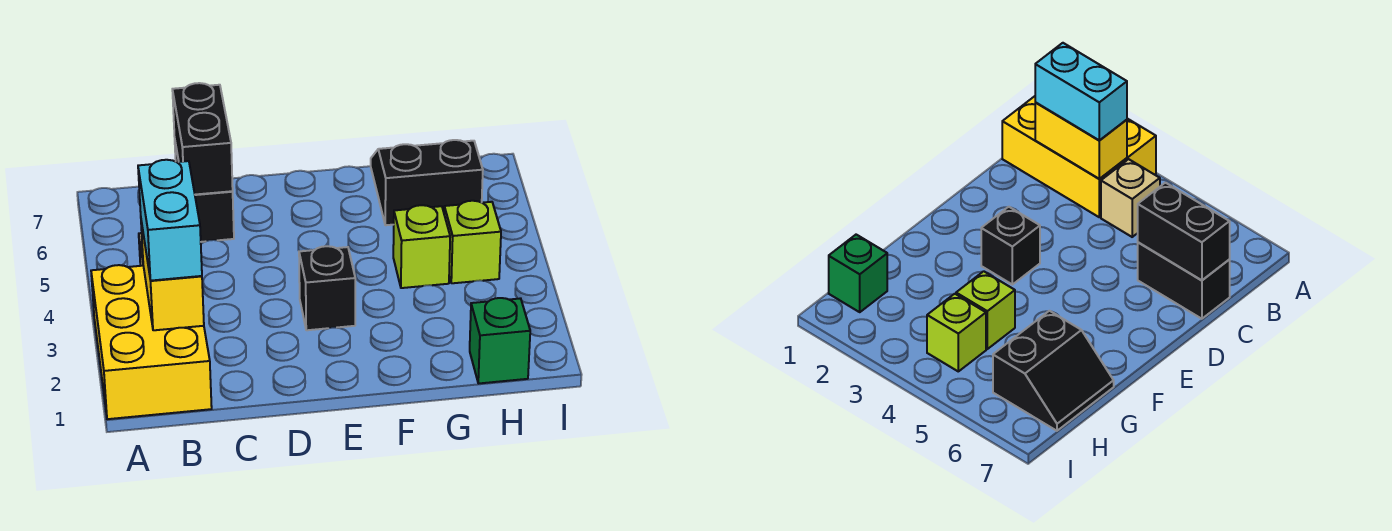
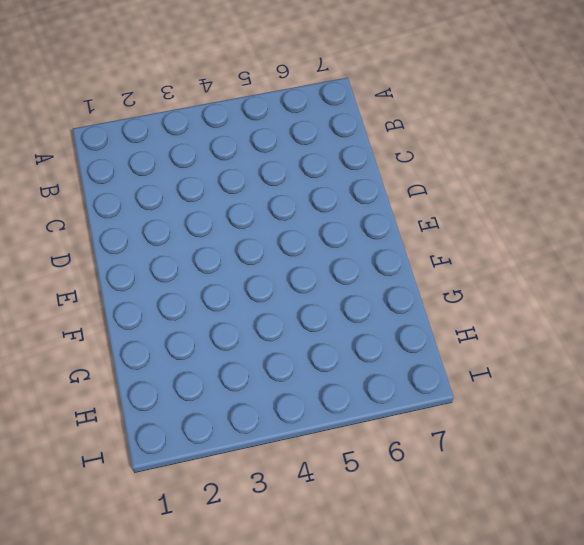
none -> yellow 2x3 brick [91,265,212,419]
none -> tan 1x1 brick [1101,159,1160,237]

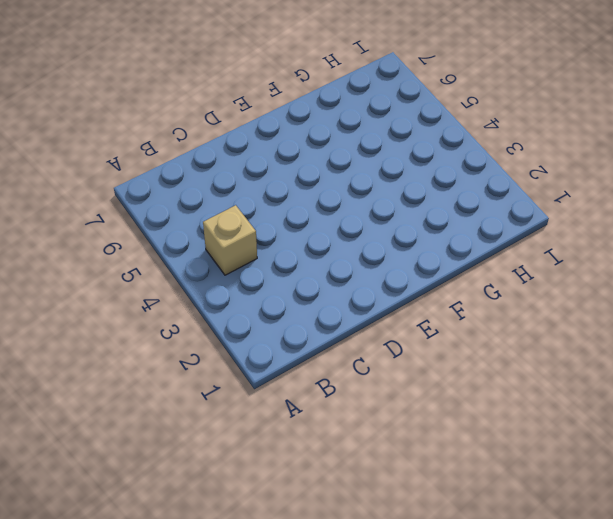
none -> yellow 2x3 brick [91,265,212,419]
none -> black 1x2 brick [175,143,234,242]

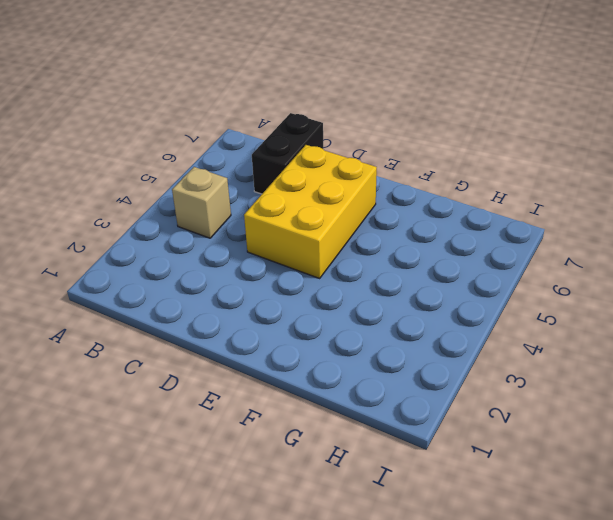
yellow 2x3 brick [244,145,377,278] -> yellow 2x3 brick moved to [91,265,212,419]
none -> black 1x1 brick [299,246,355,330]
none -> lime 1x1 brick [393,205,450,288]

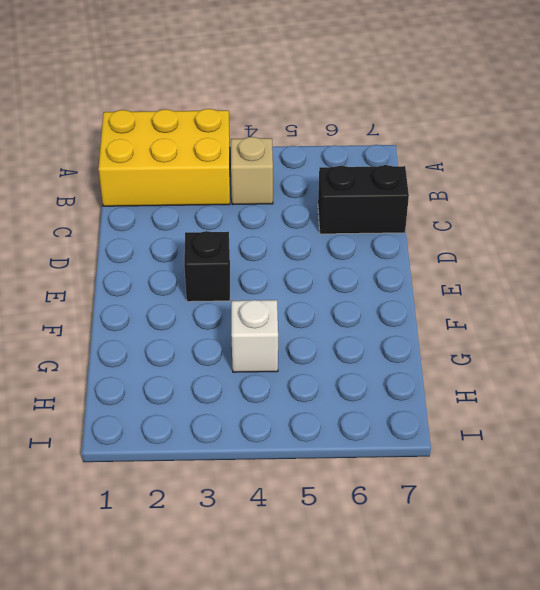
white 1x1 brick [231,300,278,372] -> lime 1x1 brick [393,205,450,288]
none -> black 2x2 slope [371,140,483,225]
none -> green 1x1 brick [470,298,530,383]

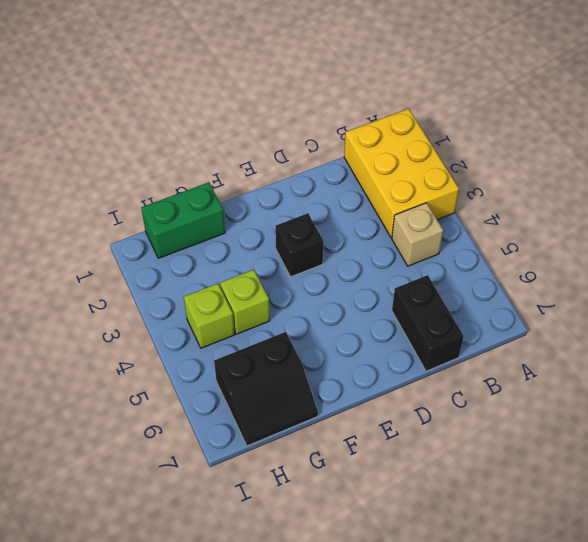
green 1x2 brick [141,182,225,258] -> green 1x1 brick [470,298,530,383]
none -> yellow 1x2 brick [141,221,204,330]
none -> black 1x2 brick [172,83,233,195]

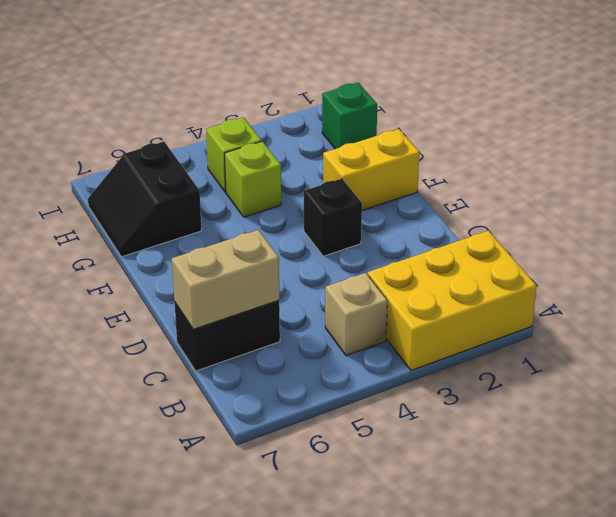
tan 1x2 brick [172,230,279,329] -> black 1x2 brick [172,83,233,195]
yellow 1x2 brick [323,129,419,210] -> yellow 1x2 brick moved to [141,221,204,330]
none -> cyan 1x2 brick [138,160,202,281]

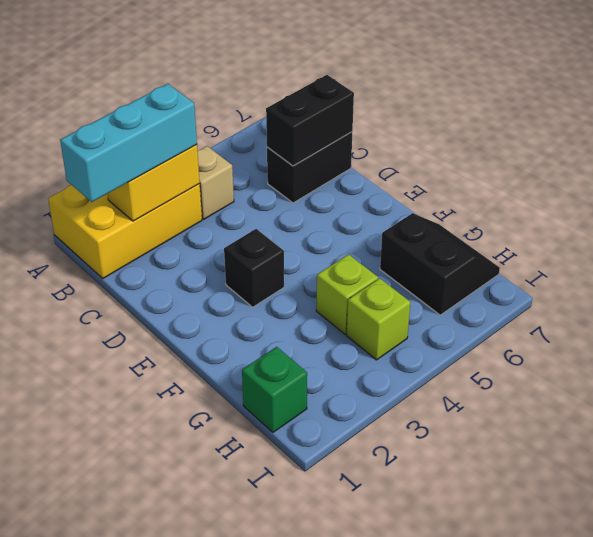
cyan 1x3 brick [60,84,197,202] -> cyan 1x2 brick [138,160,202,281]

